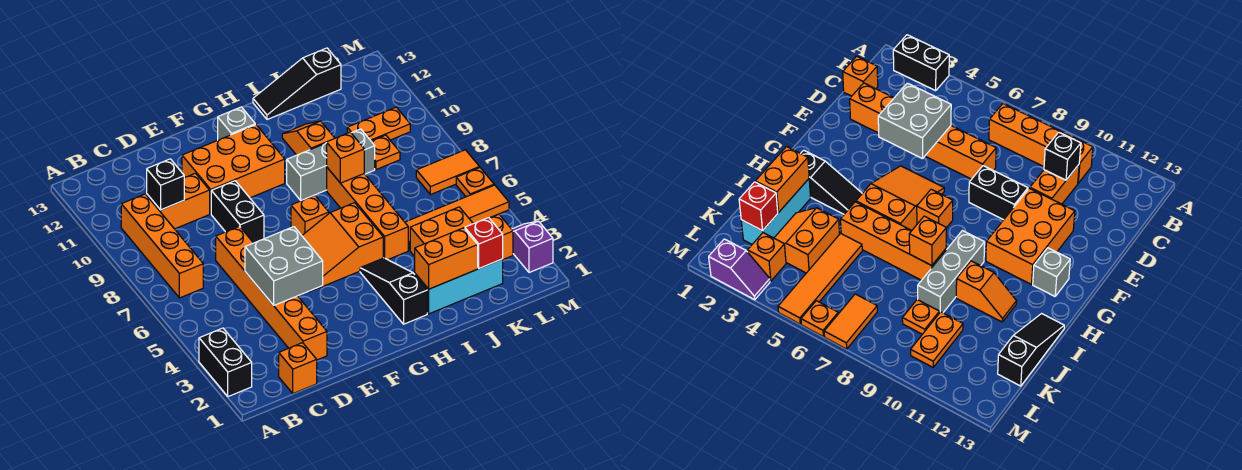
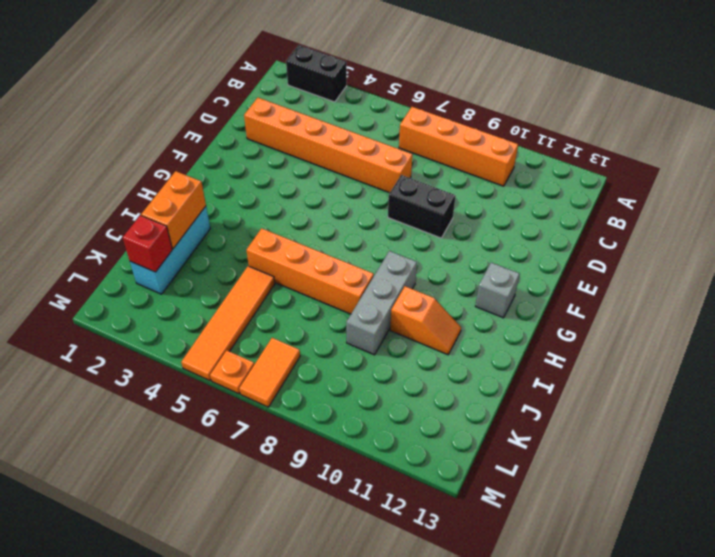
none -> orange 1x1 brick [279,343,317,393]
none -> orange 1x2 brick [147,173,210,229]
none -> orange 2x3 brick [182,125,285,214]

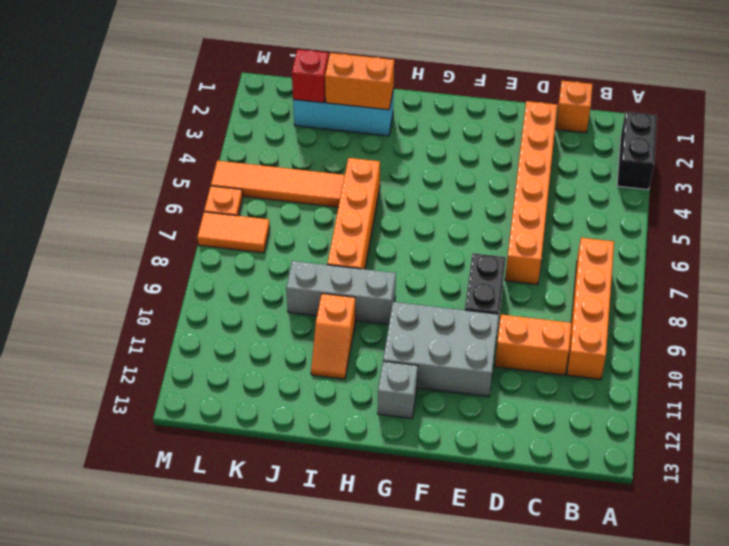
grey 2x3 brick [383,302,499,397] -> orange 2x3 brick [182,125,285,214]
none -> orange 2x3 slope [302,203,383,292]
none -> orange 1x1 brick [291,195,329,235]
none -> black 1x3 slope [360,258,427,324]

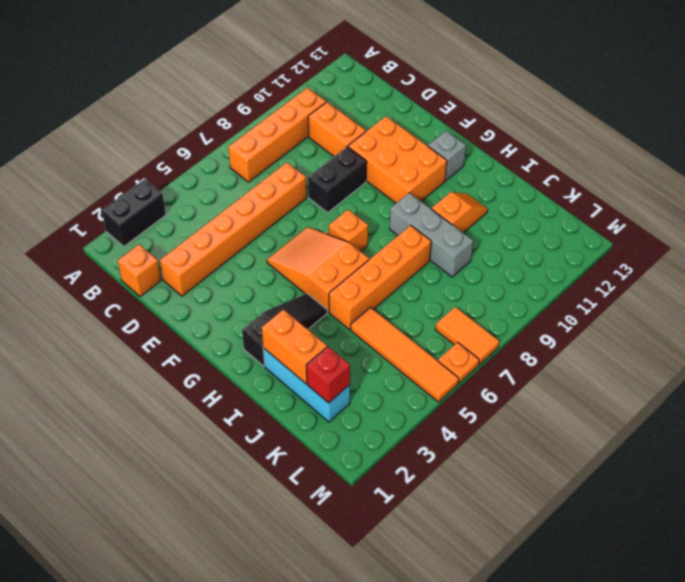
none -> black 1x3 slope [253,48,341,120]
none -> orange 2x2 slope [410,207,473,257]
none -> orange 1x1 plate [371,135,400,170]

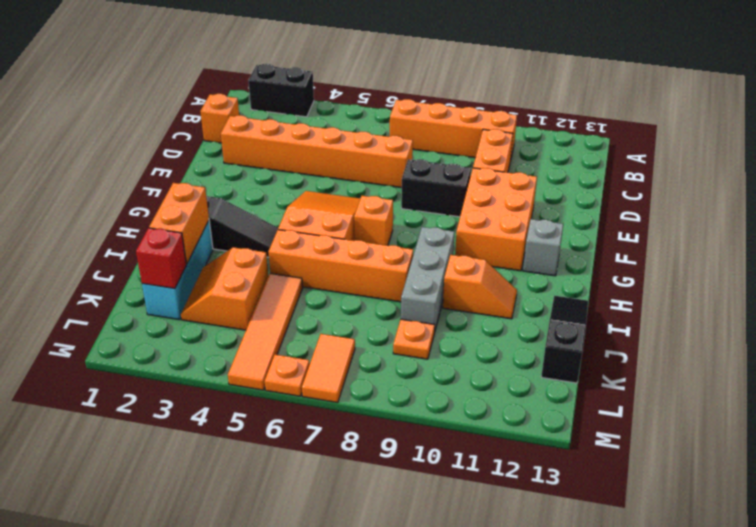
none -> orange 1x2 plate [347,107,410,141]
none -> orange 1x1 brick [490,214,513,260]
none -> purple 1x2 slope [512,221,553,273]

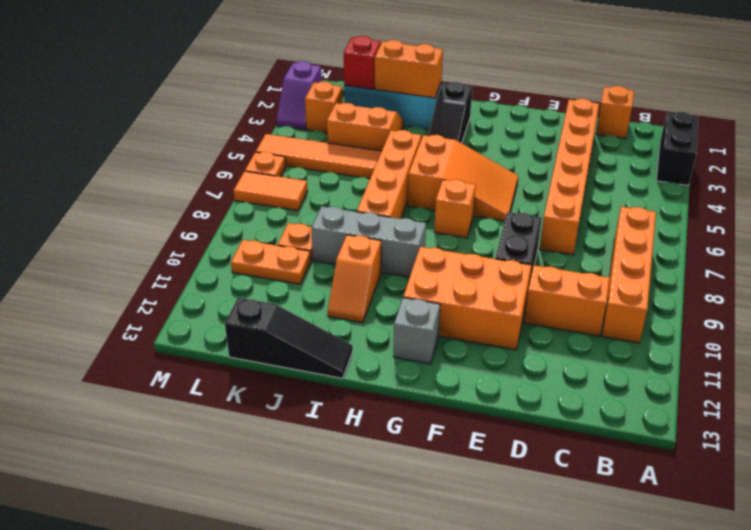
none -> black 1x1 brick [147,159,184,210]
none -> grey 2x2 brick [245,227,323,305]
none -> orange 1x1 brick [327,132,364,183]

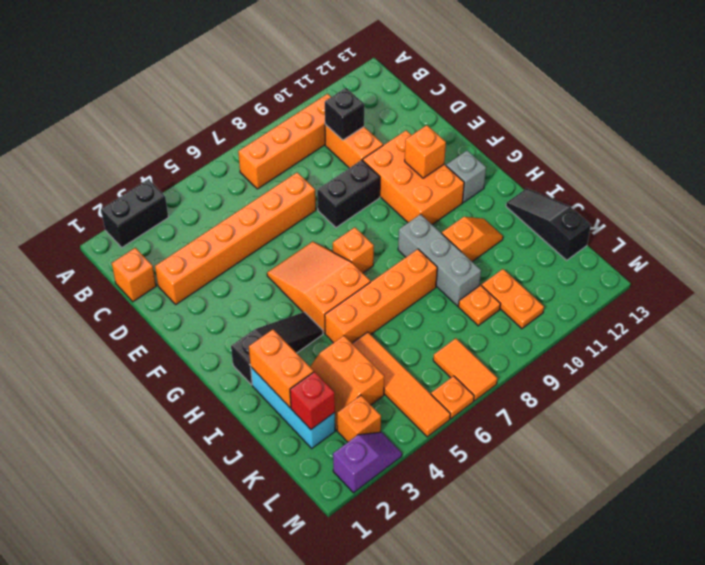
orange 1x1 brick [405,125,446,178] -> orange 1x1 brick moved to [327,132,364,183]
none -> grey 2x2 brick [245,227,323,305]

